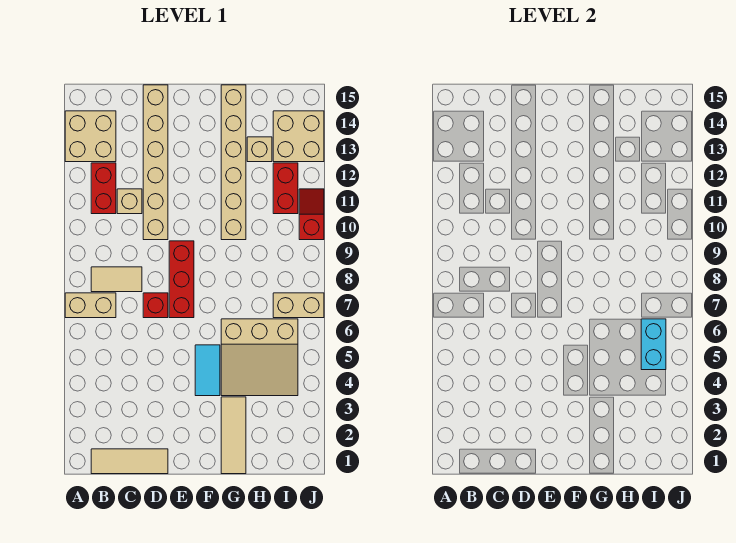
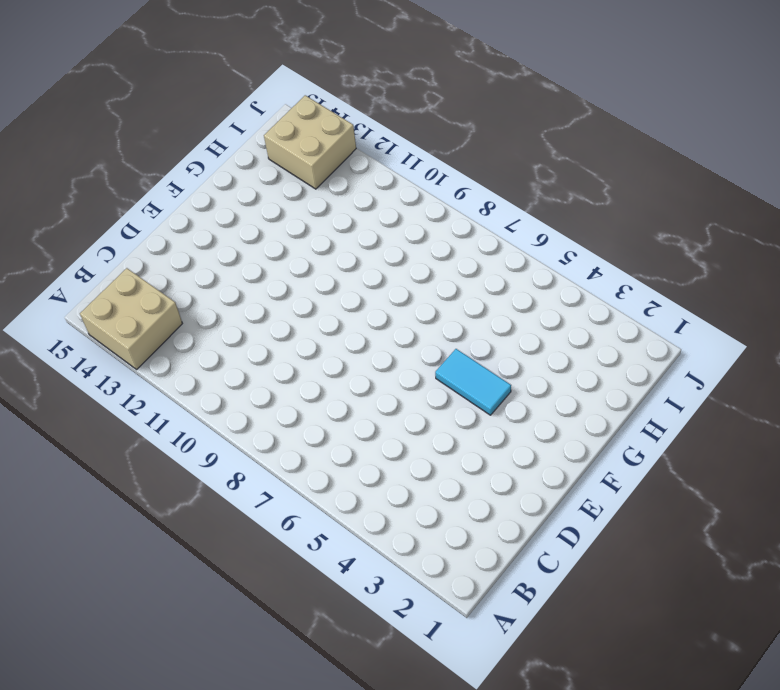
none -> tan 1x2 brick [65,293,116,318]
none -> tan 1x3 tile [91,449,168,474]
none -> tan 1x2 tile [91,267,142,292]

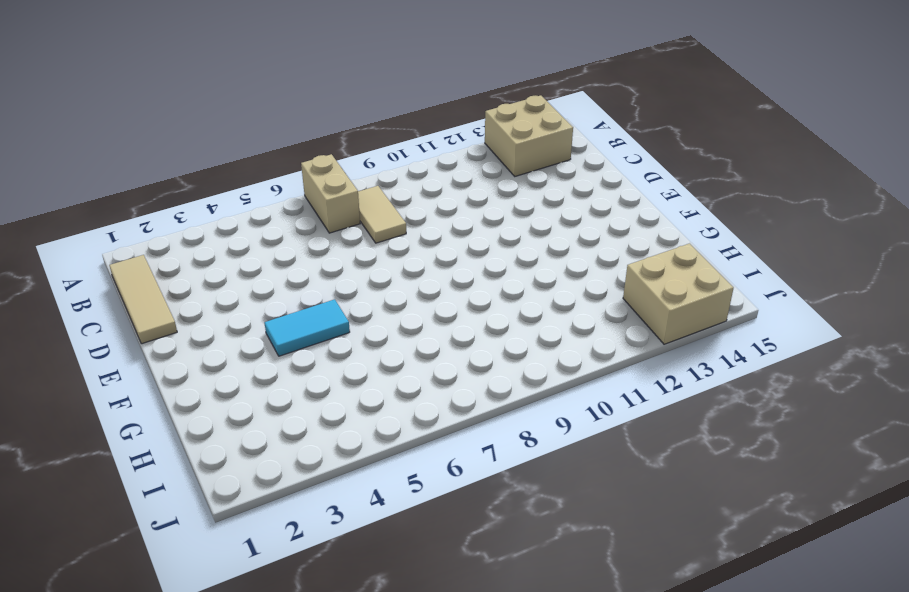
none -> red 1x2 brick [91,163,116,214]
none -> tan 1x1 brick [117,189,142,214]
none -> red 1x1 brick [143,293,168,318]

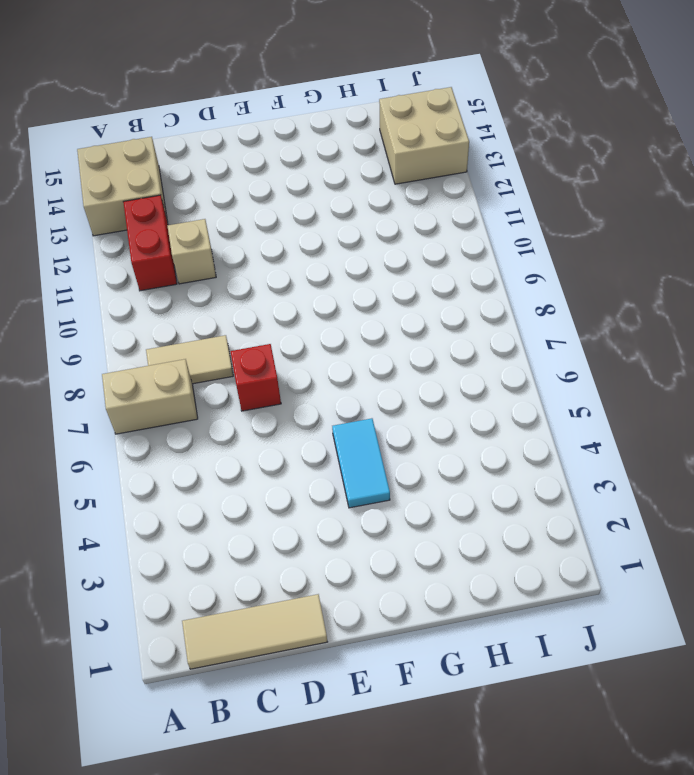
none -> tan 1x6 brick [143,85,168,240]
none -> red 1x3 brick [169,241,194,318]
none -> tan 1x3 tile [221,397,246,474]

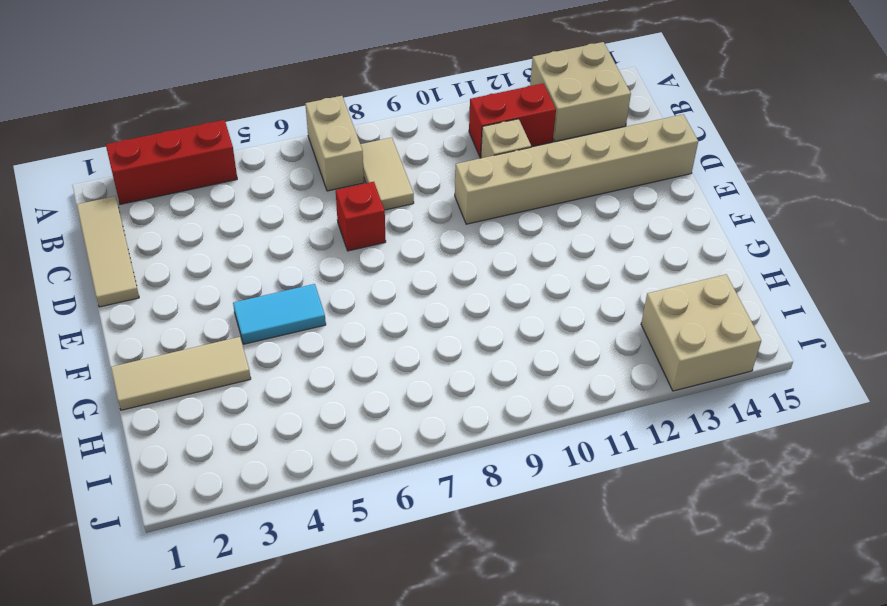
red 1x3 brick [106,120,237,204] -> red 1x3 brick moved to [169,241,194,318]
none -> tan 3x3 slope [221,319,298,396]
none -> tan 1x6 brick [221,85,246,240]
none -> tan 1x1 brick [247,137,272,162]

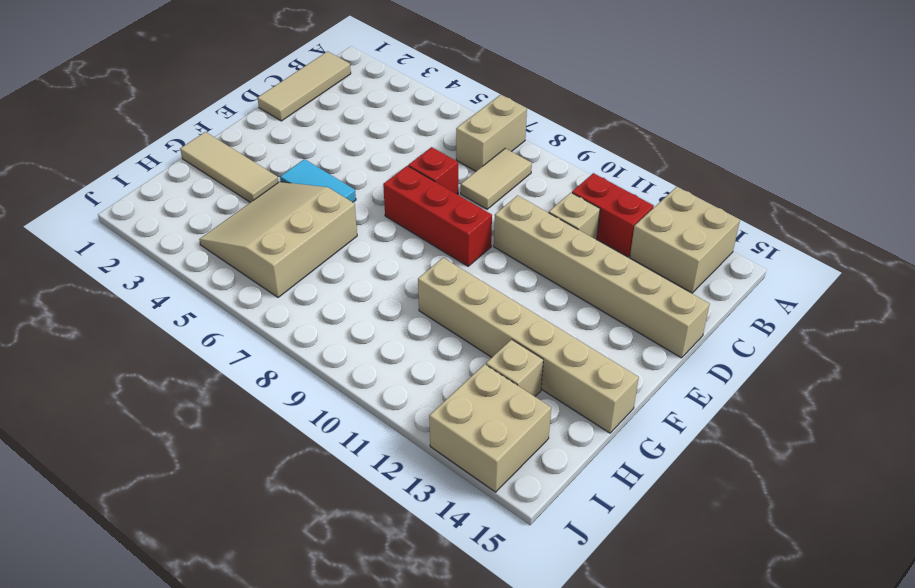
none -> tan 1x2 brick [273,293,324,318]
none -> red 1x2 brick [273,163,298,214]
none -> red 1x2 slope [299,189,324,240]

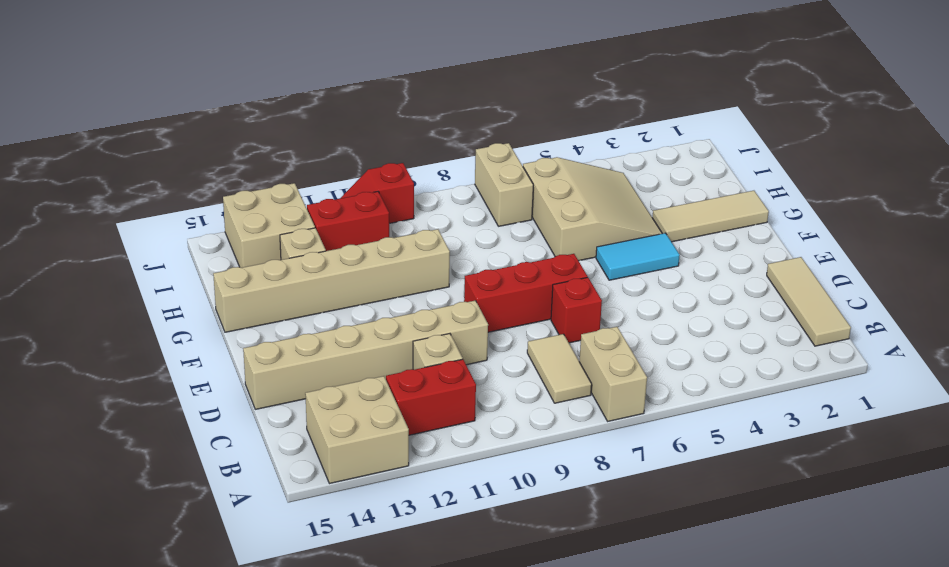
none -> cyan 1x2 brick [641,319,666,370]

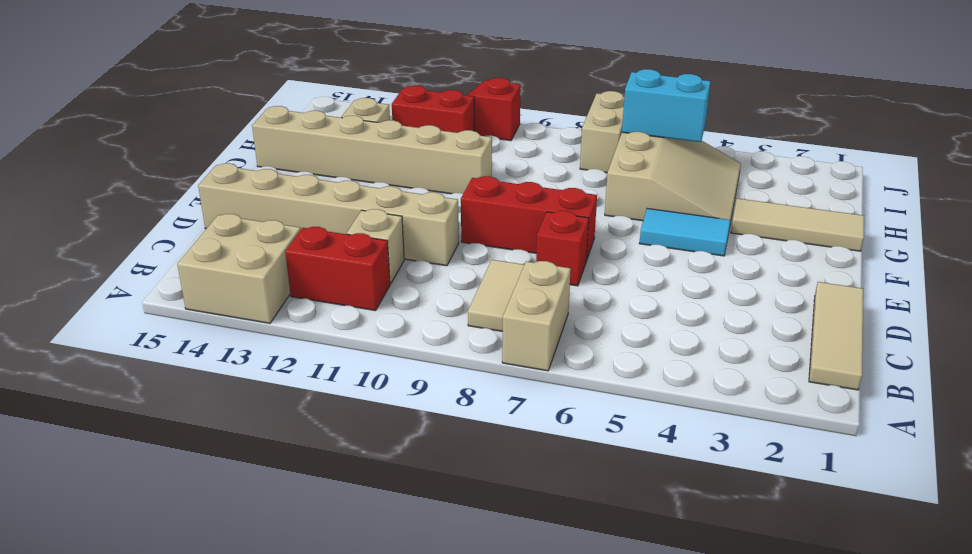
none -> tan 2x2 brick [273,111,324,162]

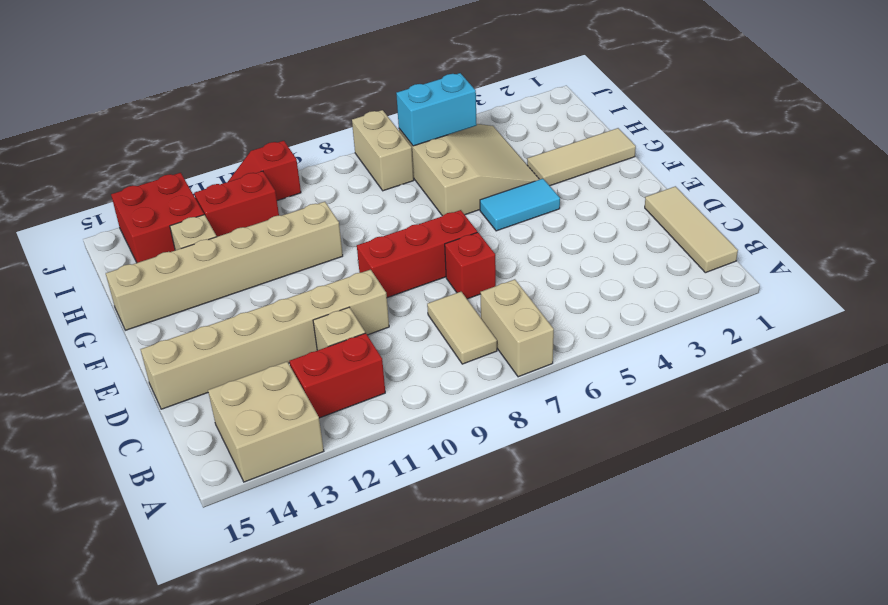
red 2x2 brick [111,173,204,263] -> tan 2x2 brick [273,111,324,162]

